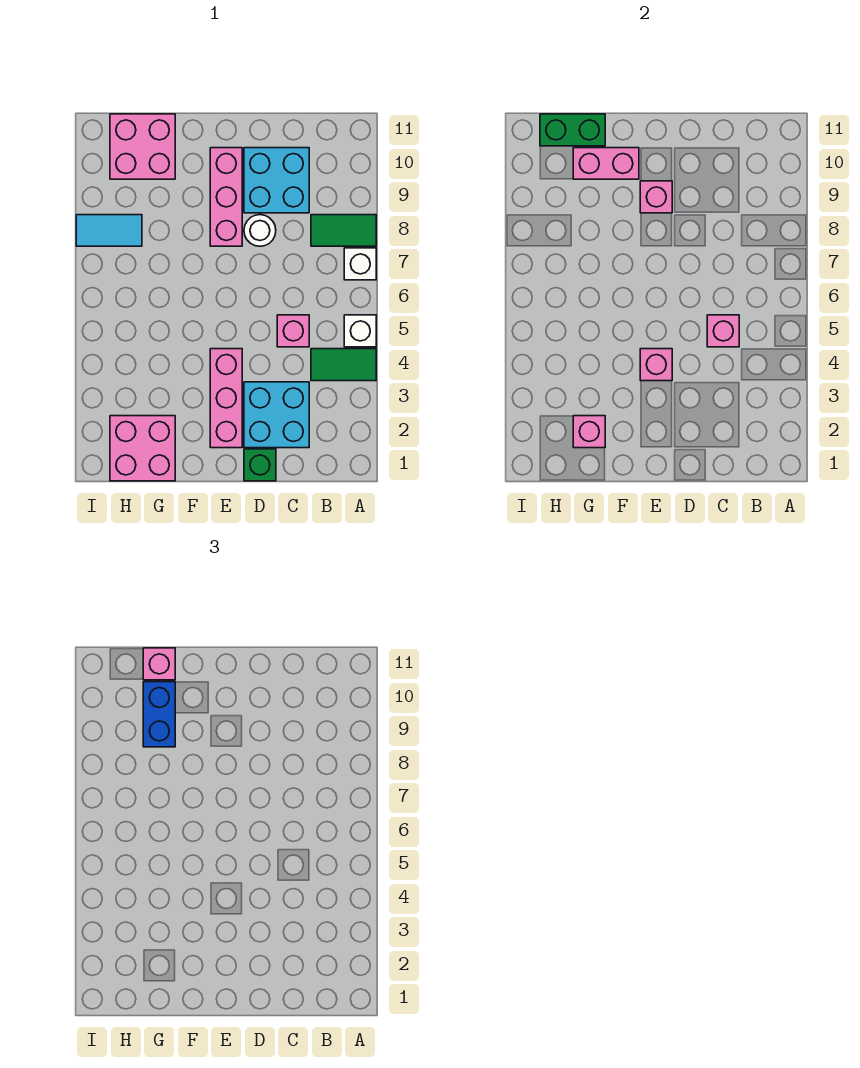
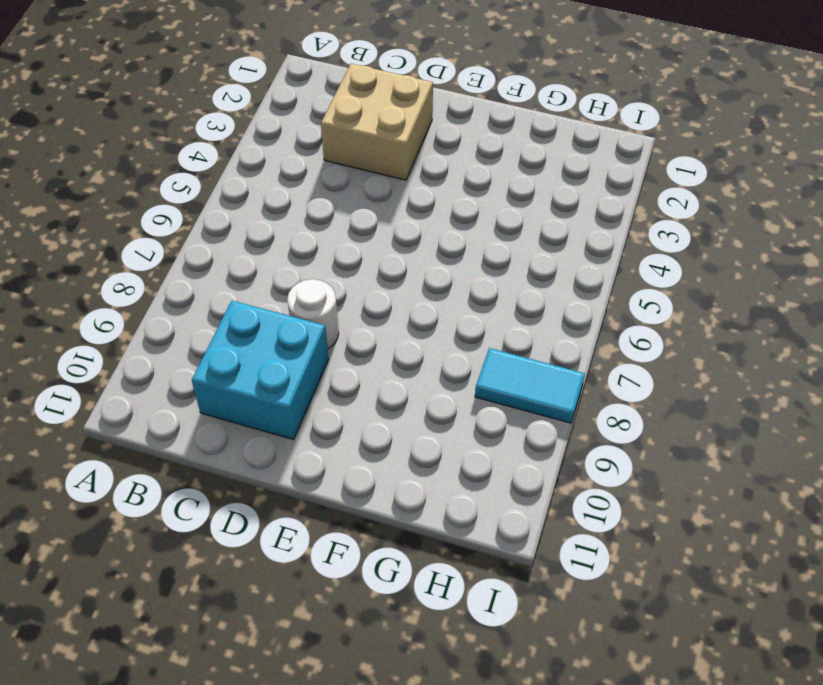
tan 2x2 brick [321,64,433,180] -> cyan 2x2 brick [244,382,309,448]
none -> green 1x2 tile [311,349,376,381]
none -> white 1x1 brick [344,315,376,347]
none -> white 1x1 brick [344,248,376,280]

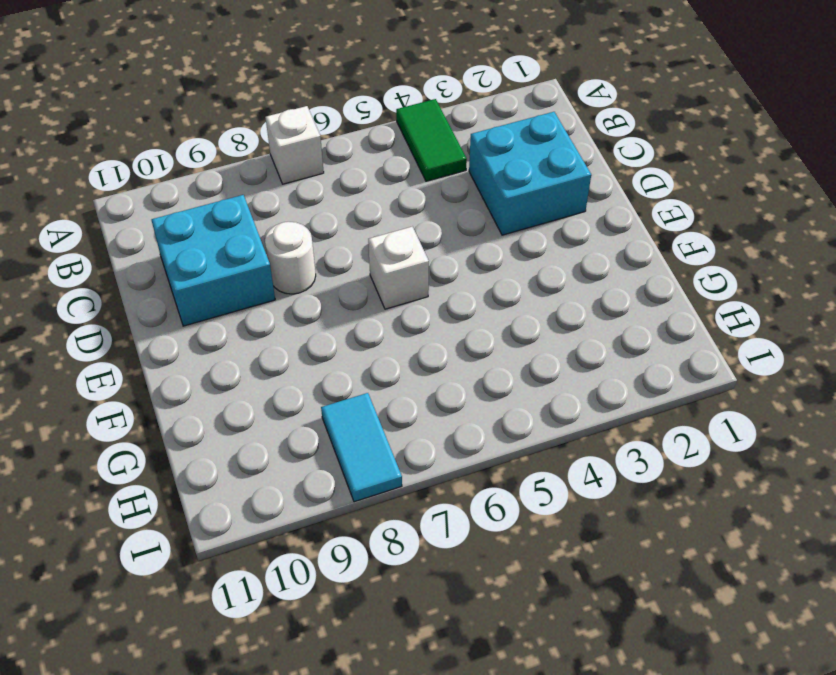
white 1x1 brick [368,227,429,309] -> white 1x1 brick moved to [344,315,376,347]
none -> green 1x2 tile [311,215,376,246]
none -> pink 1x1 brick [277,315,309,347]
none -> green 1x1 brick [244,449,276,481]

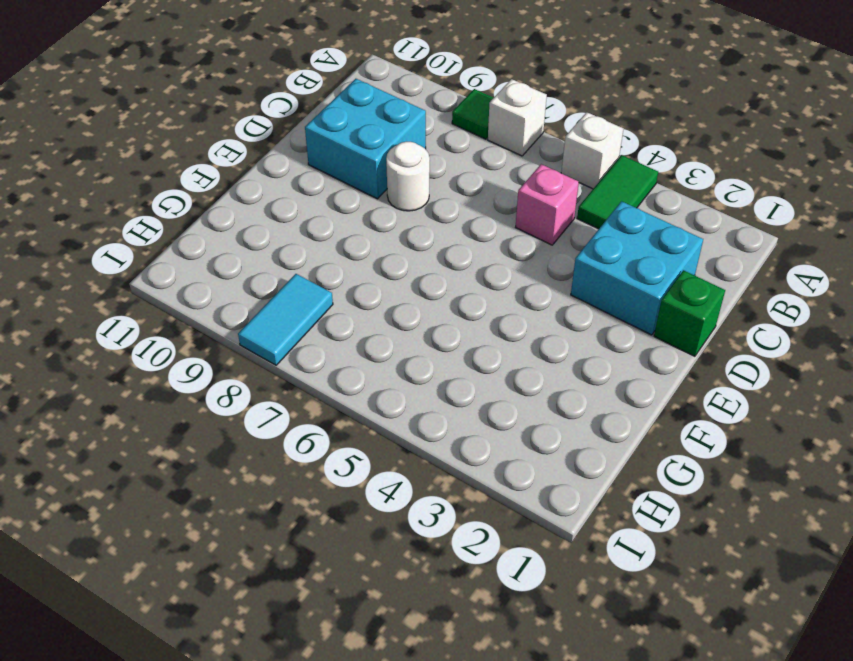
green 1x1 tile [452,89,493,139] -> green 1x2 tile [311,215,376,246]
none -> pink 1x3 brick [210,349,242,448]
none -> pink 1x3 brick [210,148,242,246]
none -> pink 2x2 brick [110,416,175,481]

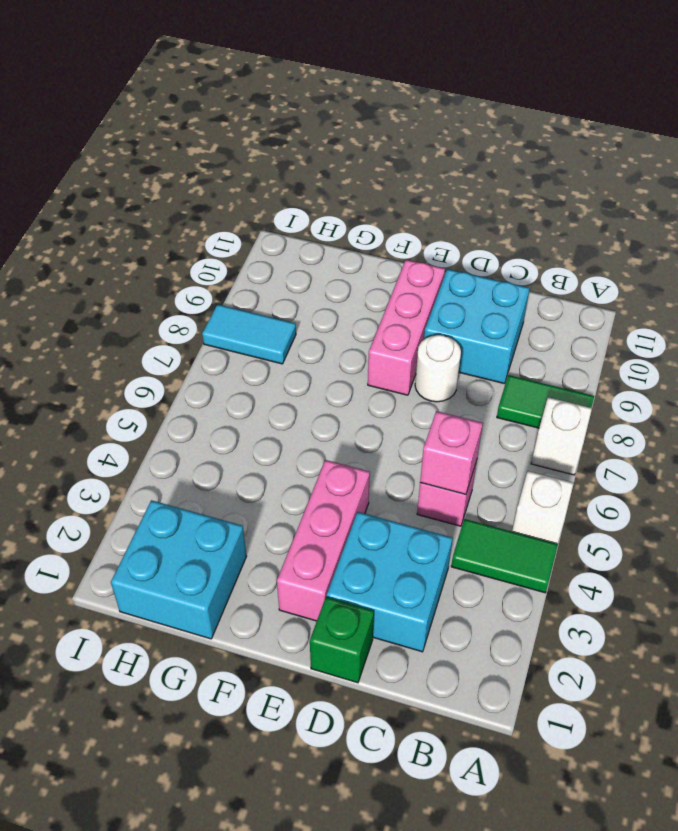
cyan 2x2 brick [111,500,246,639] -> pink 2x2 brick [110,416,175,481]
none -> pink 2x2 brick [110,114,175,179]
none -> pink 1x1 brick [640,349,672,381]
none -> pink 1x1 brick [640,181,672,213]

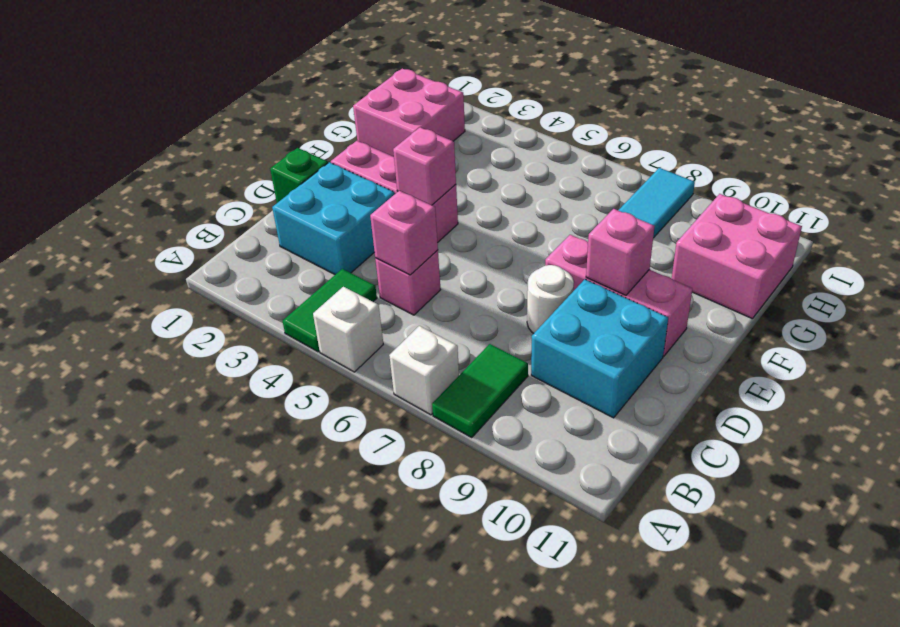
none -> pink 1x2 brick [573,148,639,179]
none -> pink 1x1 brick [573,416,605,448]
none -> green 1x2 brick [540,114,605,146]

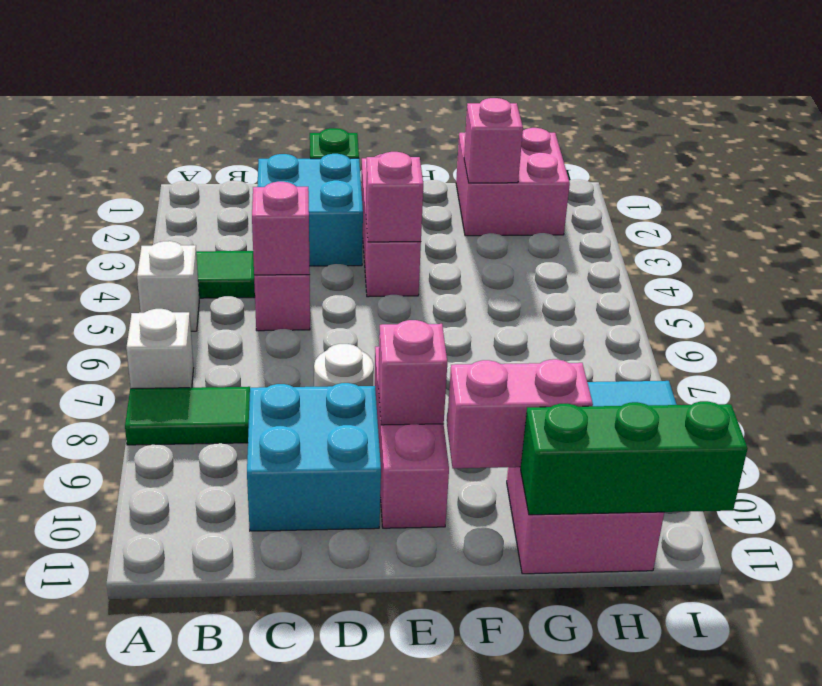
green 1x3 brick [521,401,748,515] -> green 1x2 brick [540,114,605,146]
none -> blue 1x2 brick [143,682,175,747]
none -> pink 1x1 brick [143,648,175,680]

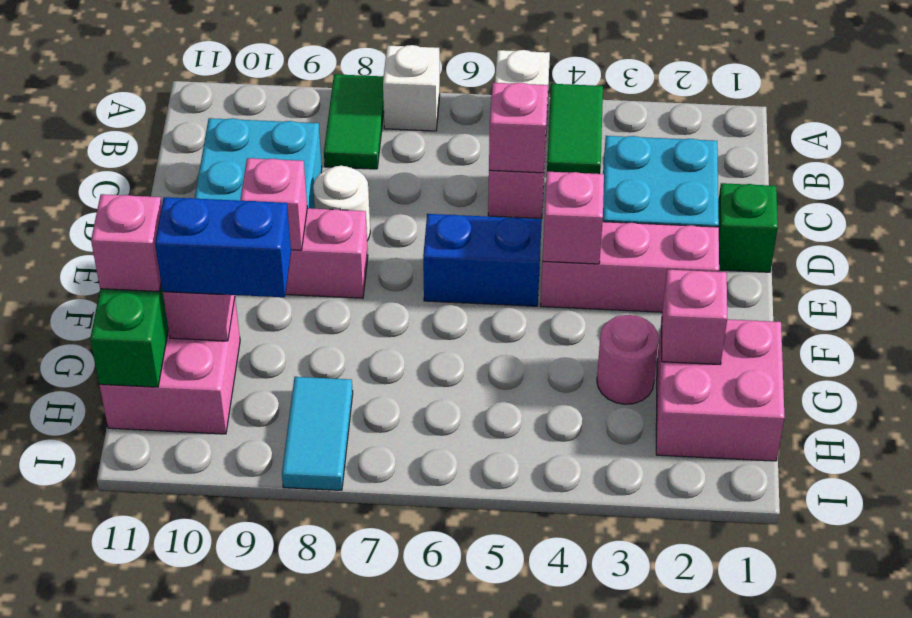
blue 1x2 brick [423,214,542,306] -> none
pink 1x1 round brick [597,315,659,404] -> none

